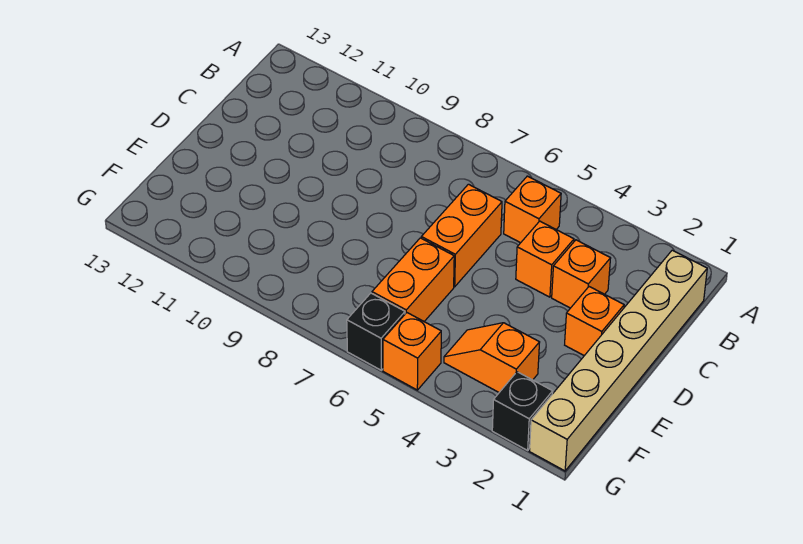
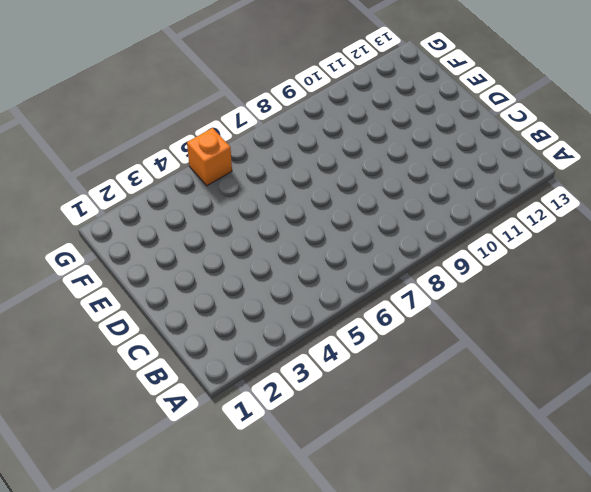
none -> tan 1x6 brick [530,250,707,471]
none -> orange 1x1 brick [504,176,561,243]

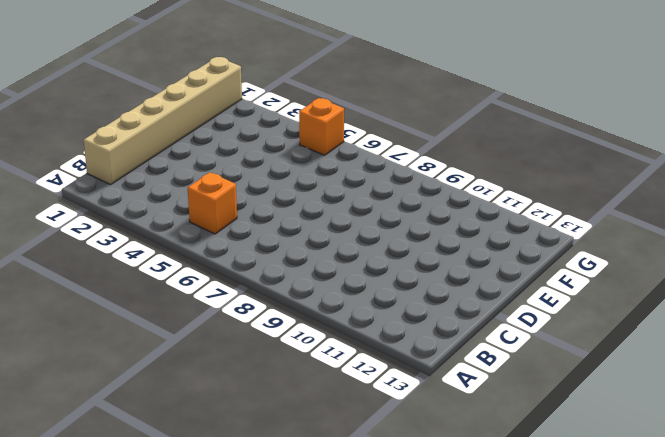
none -> orange 1x1 brick [552,240,611,308]
none -> orange 1x1 brick [516,221,574,297]

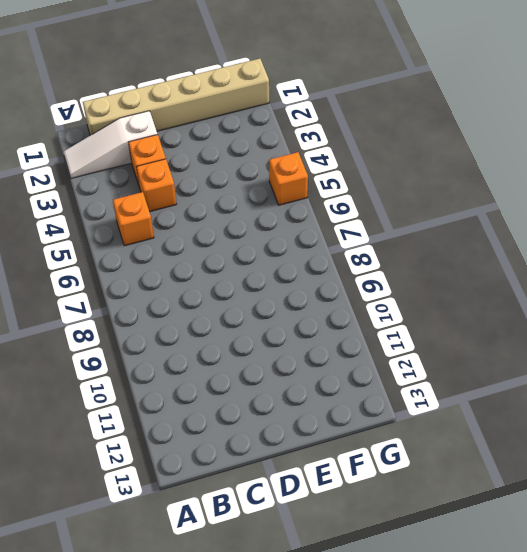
white 1x3 slope [63,111,157,178] -> none
none -> orange 1x2 brick [421,184,502,287]
none -> orange 1x1 brick [565,287,624,356]

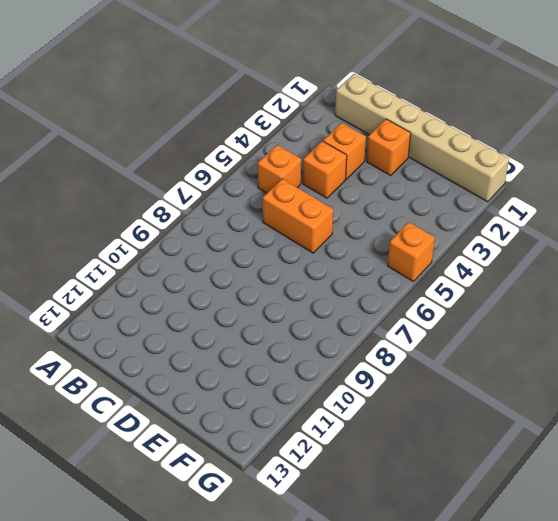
none -> orange 1x2 brick [372,238,454,321]
none -> orange 1x2 slope [444,323,540,392]

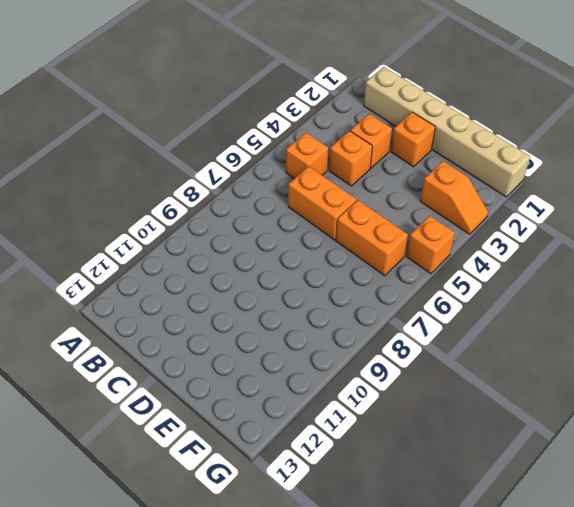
orange 1x2 slope [420,161,488,234] -> orange 1x2 slope turned to [444,323,540,392]
none -> black 1x1 brick [492,372,553,450]
none -> black 1x1 brick [347,293,405,370]

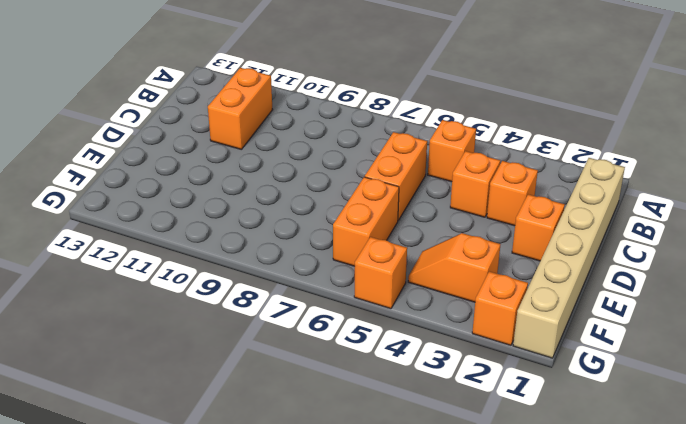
orange 1x2 brick [208,68,273,150] -> none
orange 1x1 brick [472,271,528,345] -> black 1x1 brick [492,372,553,450]
none -> black 1x1 brick [347,293,405,370]

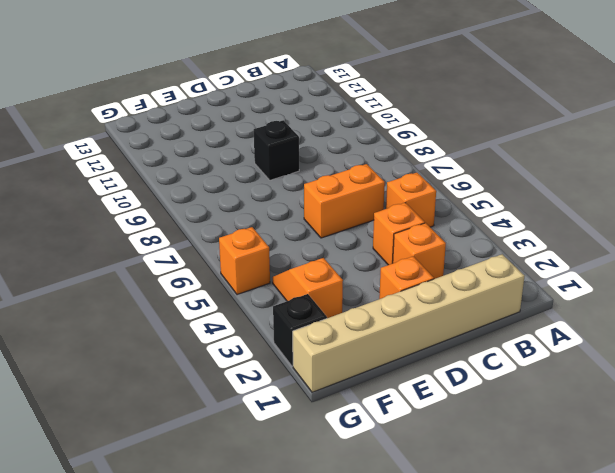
black 1x1 brick [254,120,299,180] -> black 1x1 brick moved to [347,293,405,370]
none -> orange 1x2 brick [372,238,454,321]

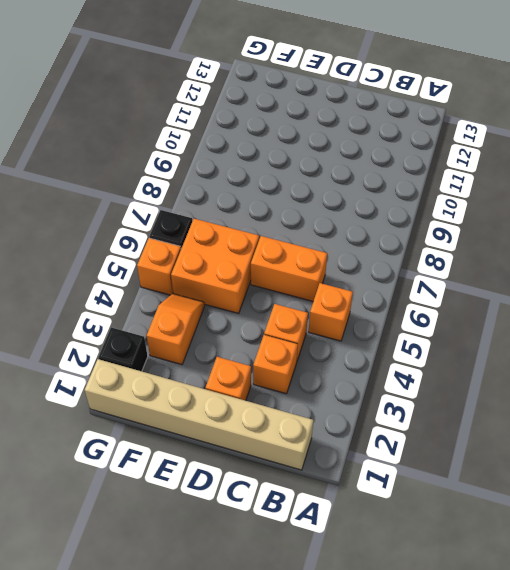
orange 2x2 brick [171,219,259,313] -> orange 1x2 brick [372,238,454,321]

